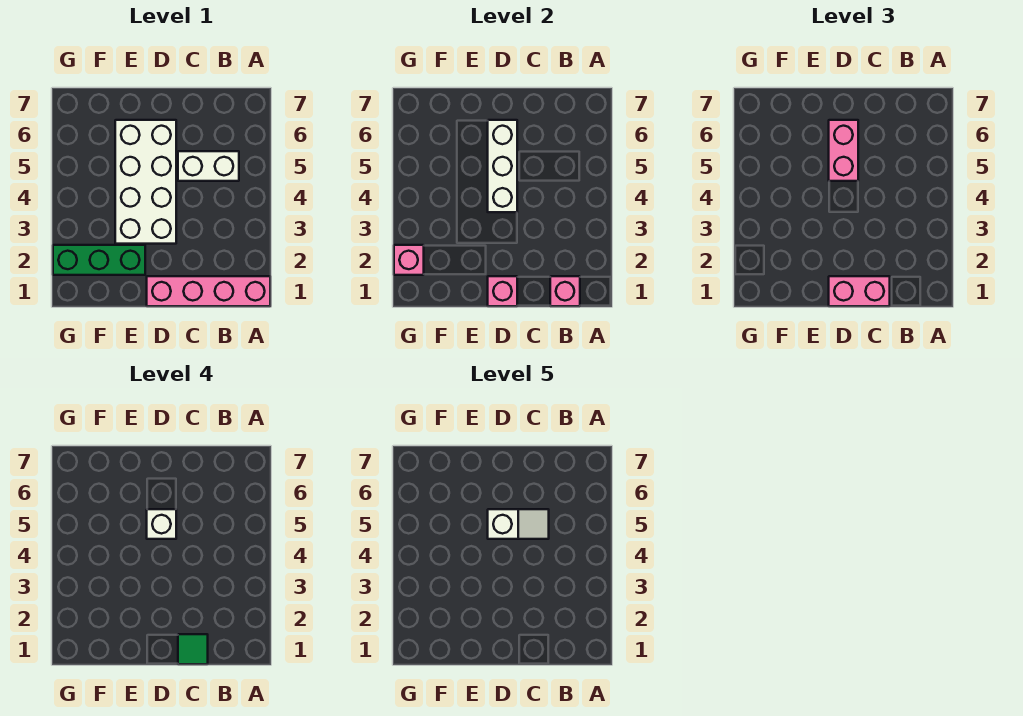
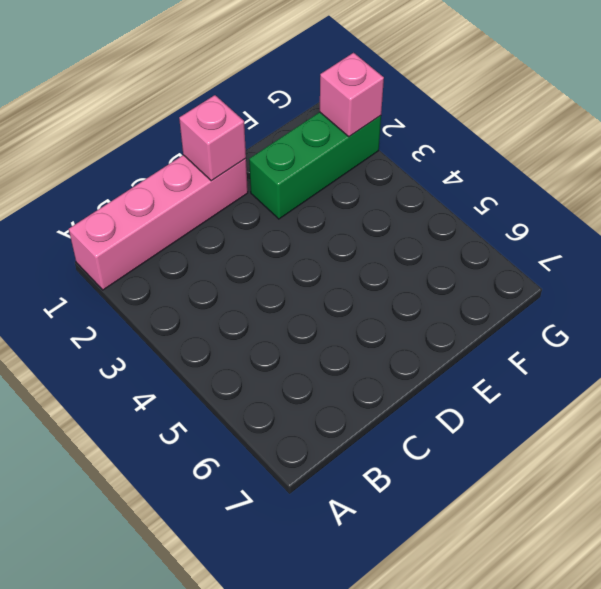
none -> white 1x2 brick [178,151,239,181]
none -> white 2x4 brick [115,120,176,244]
none -> pink 1x1 brick [550,276,580,306]

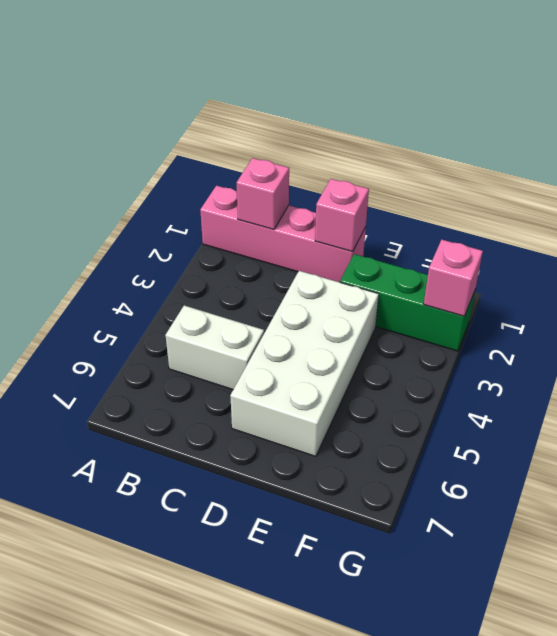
none -> white 1x3 brick [488,120,517,212]
none -> pink 1x2 brick [829,276,890,306]
none -> pink 1x2 brick [829,120,858,181]

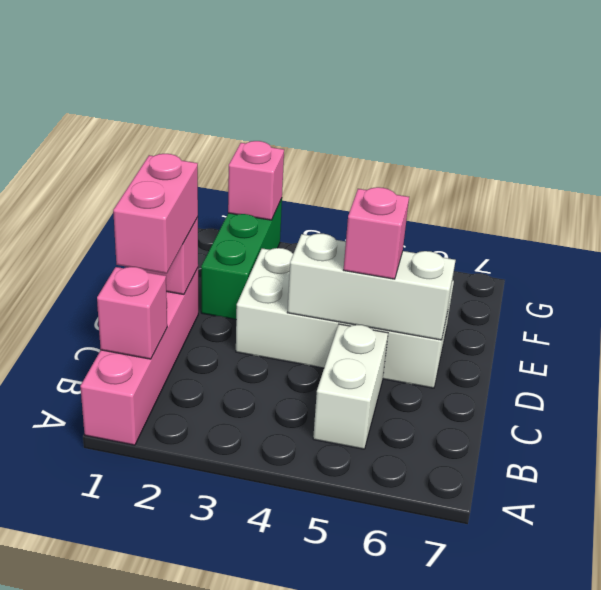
pink 1x1 brick [344,187,409,279] -> pink 1x2 brick [829,120,858,181]
none -> green 1x1 tile [178,634,208,664]
none -> white 1x1 brick [147,509,176,539]
none -> white 1x2 slope [488,509,549,539]

